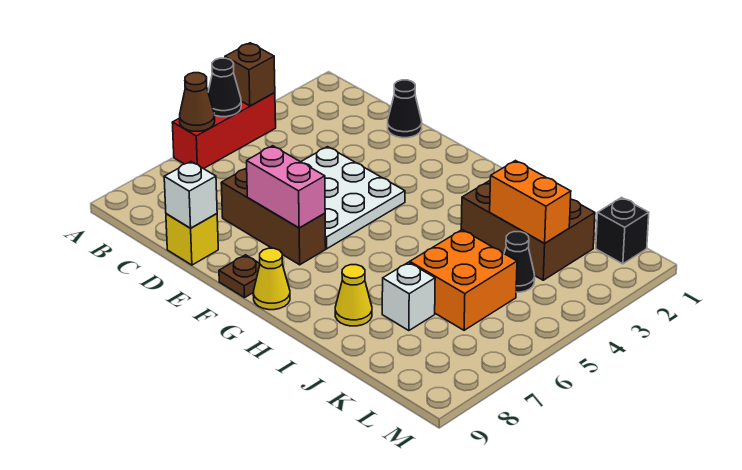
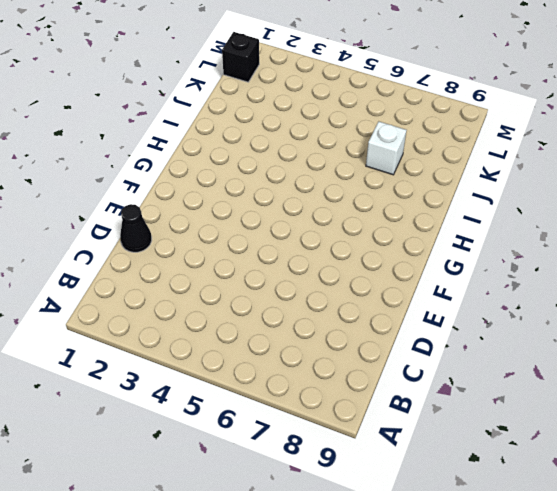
none -> red 1x3 brick [172,93,276,169]
none -> white 3x3 plate [301,147,405,249]
none -> brown 1x3 brick [221,168,326,265]

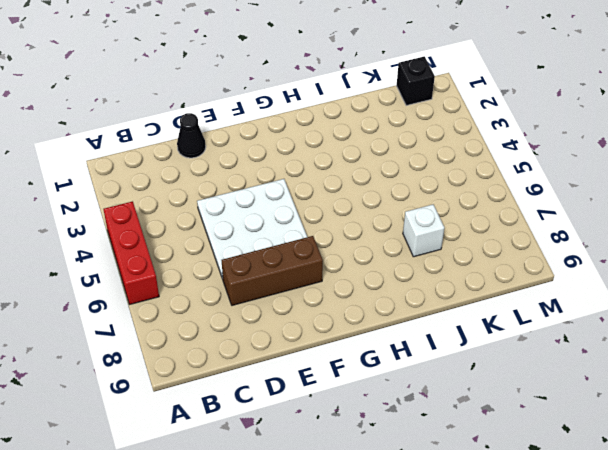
none -> yellow 1x1 brick [166,214,218,265]
none -> brown 1x1 plate [219,255,260,298]
none -> yellow 1x1 cone [253,248,290,310]

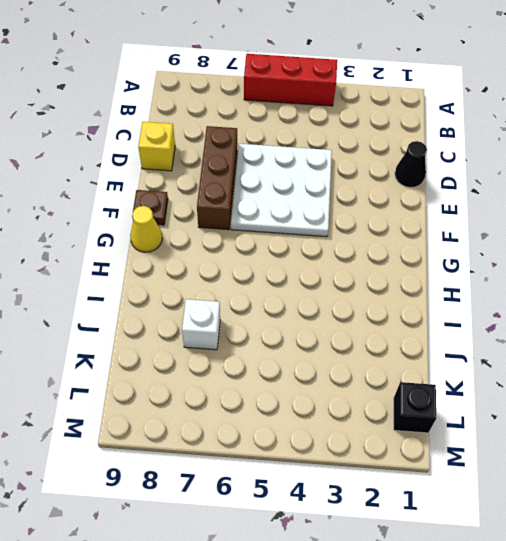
none -> brown 2x3 brick [461,181,595,280]
none -> yellow 1x1 cone [335,265,372,326]
none -> orange 2x2 brick [410,230,517,330]

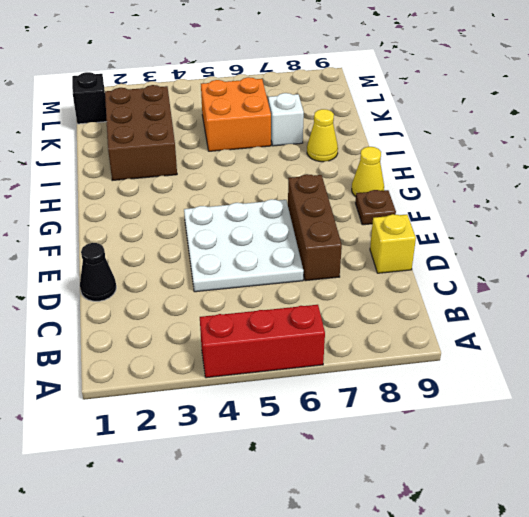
none -> black 1x1 cone [504,232,535,292]
none -> brown 1x1 brick [225,43,275,106]
none -> black 1x1 cone [208,58,241,117]

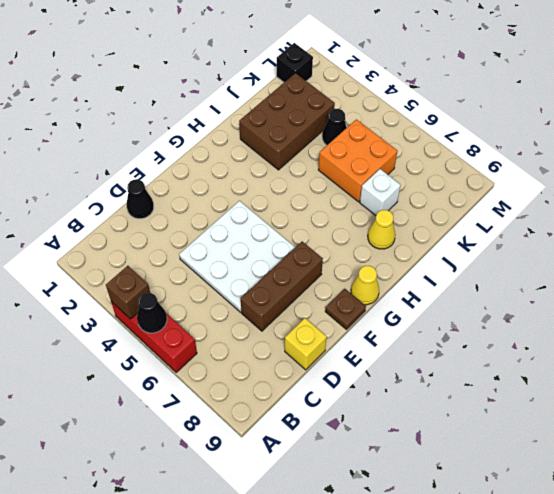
none -> brown 1x1 cone [180,73,215,131]
none -> white 1x1 brick [164,162,217,228]
none -> pink 1x2 brick [247,146,325,228]

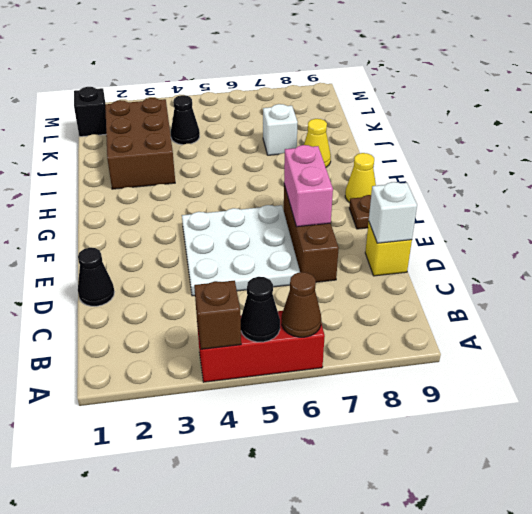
none -> orange 2x2 brick [410,230,517,330]
none -> orange 1x2 brick [490,161,571,243]

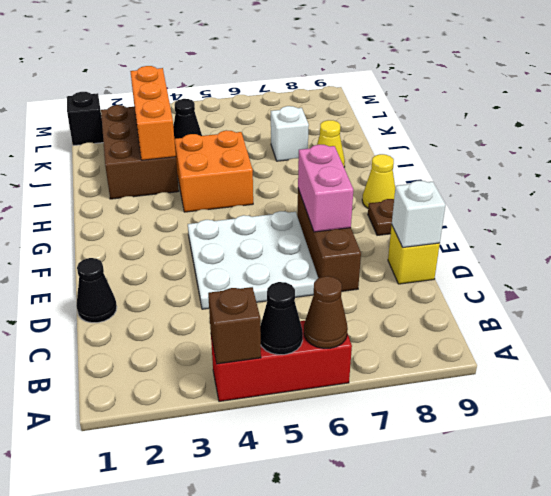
orange 2x2 brick [174,130,253,212] -> orange 2x2 brick moved to [410,230,517,330]
orange 1x3 brick [130,66,176,160] -> orange 1x2 brick [490,161,571,243]

